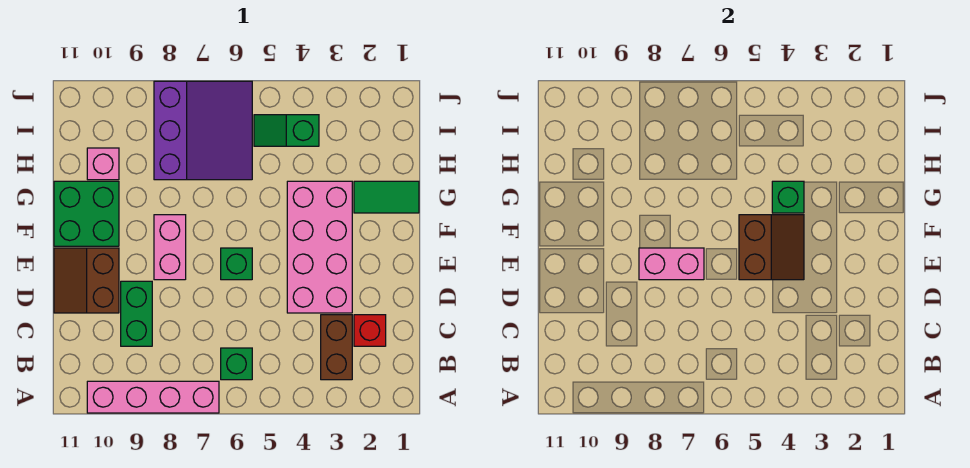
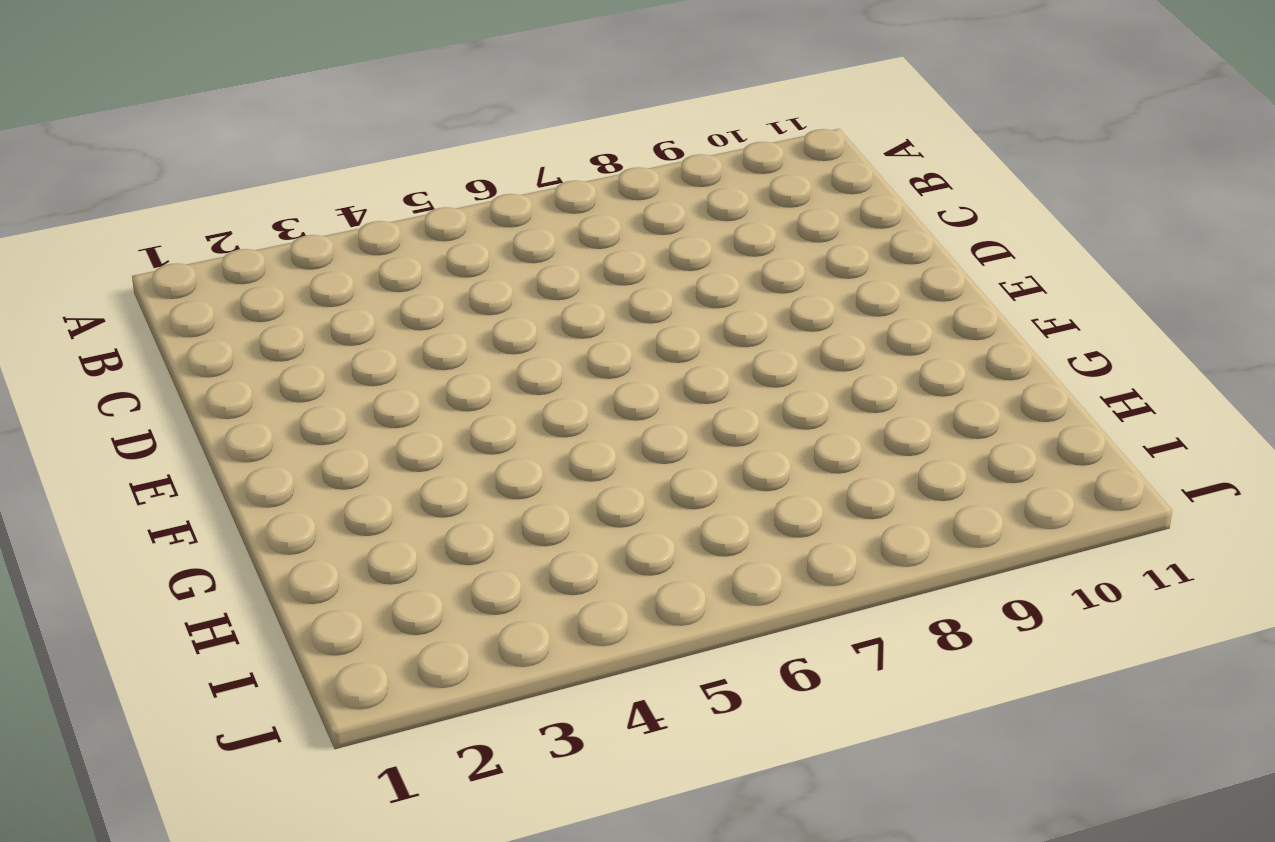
none -> pink 1x4 brick [87,381,219,413]
none -> brown 1x2 brick [321,315,352,380]
none -> green 1x1 brick [221,348,252,380]

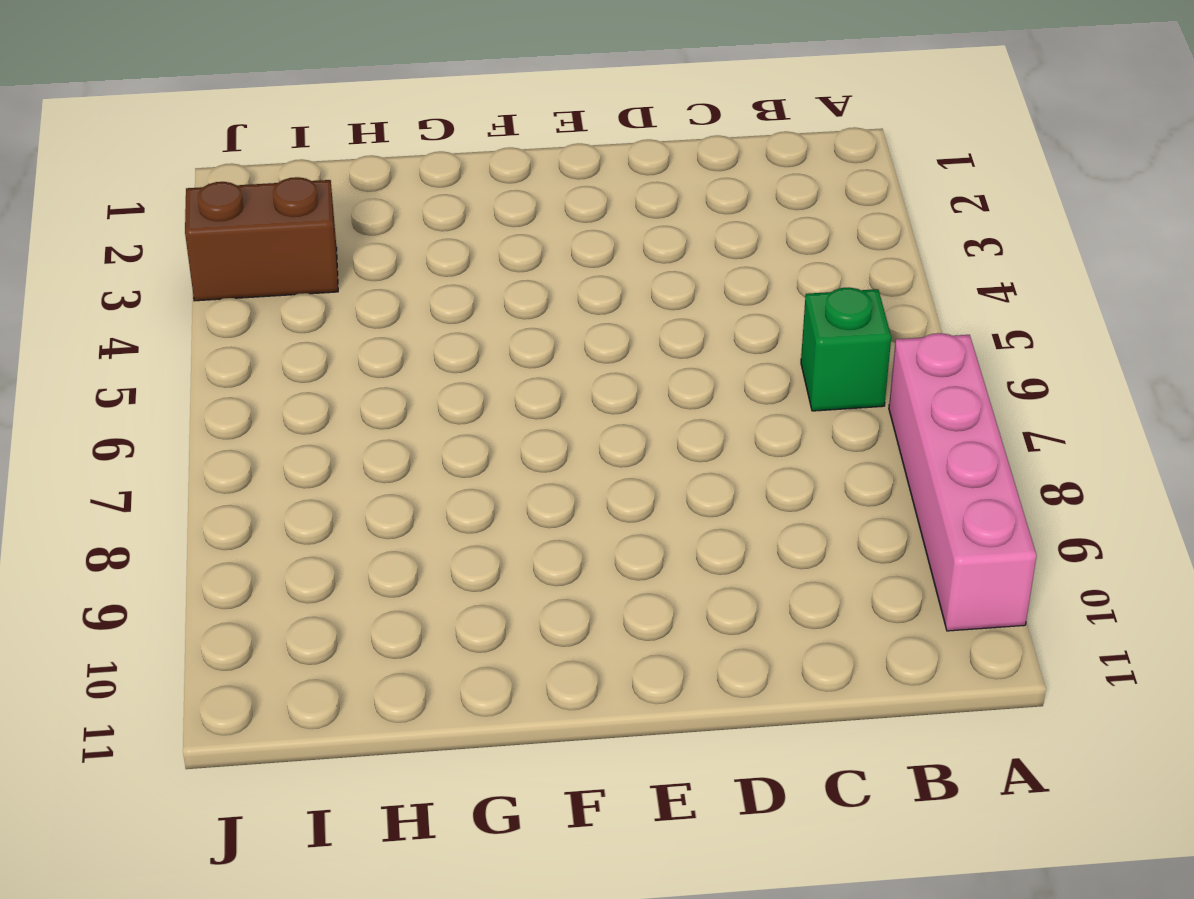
brown 1x2 brick [185,177,338,301] -> brown 1x2 brick moved to [321,315,352,380]
none -> red 1x1 brick [354,315,386,346]
none -> green 1x2 brick [121,281,152,346]
none -> pink 2x4 brick [287,181,352,313]

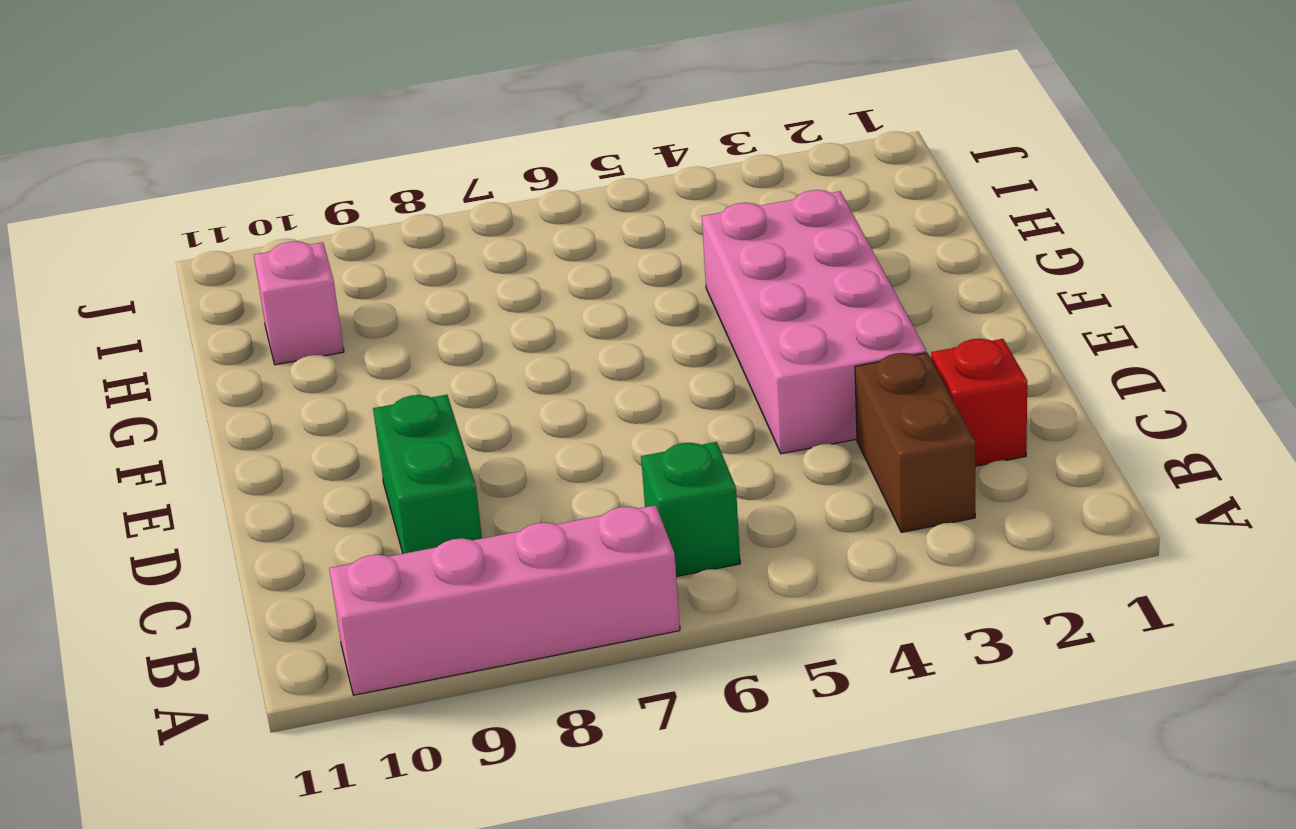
none -> brown 2x2 slope [54,248,119,313]
none -> green 1x1 brick [221,248,252,280]
none -> pink 1x2 brick [154,215,186,280]

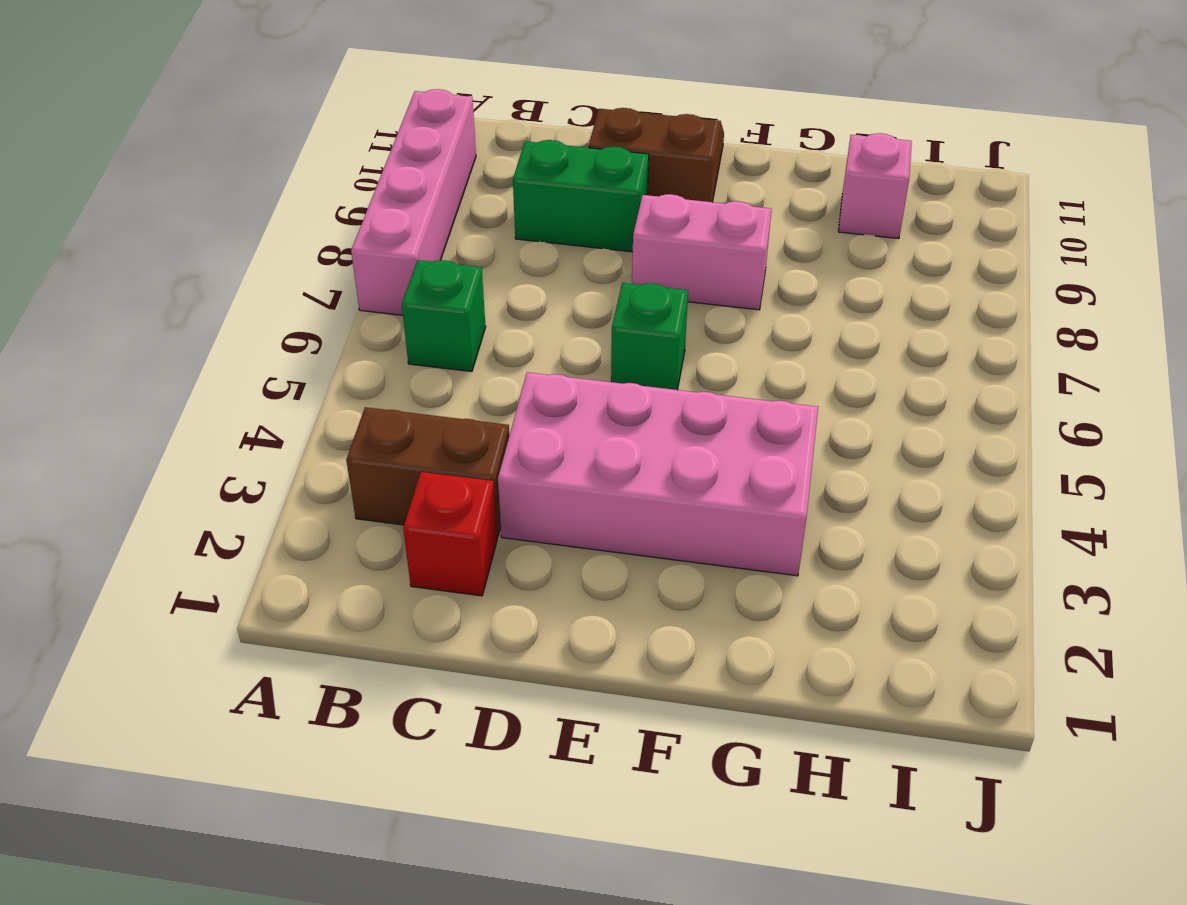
none -> green 2x2 brick [54,181,119,246]
none -> green 1x2 tile [354,181,419,213]
none -> purple 3x3 slope [154,81,252,180]

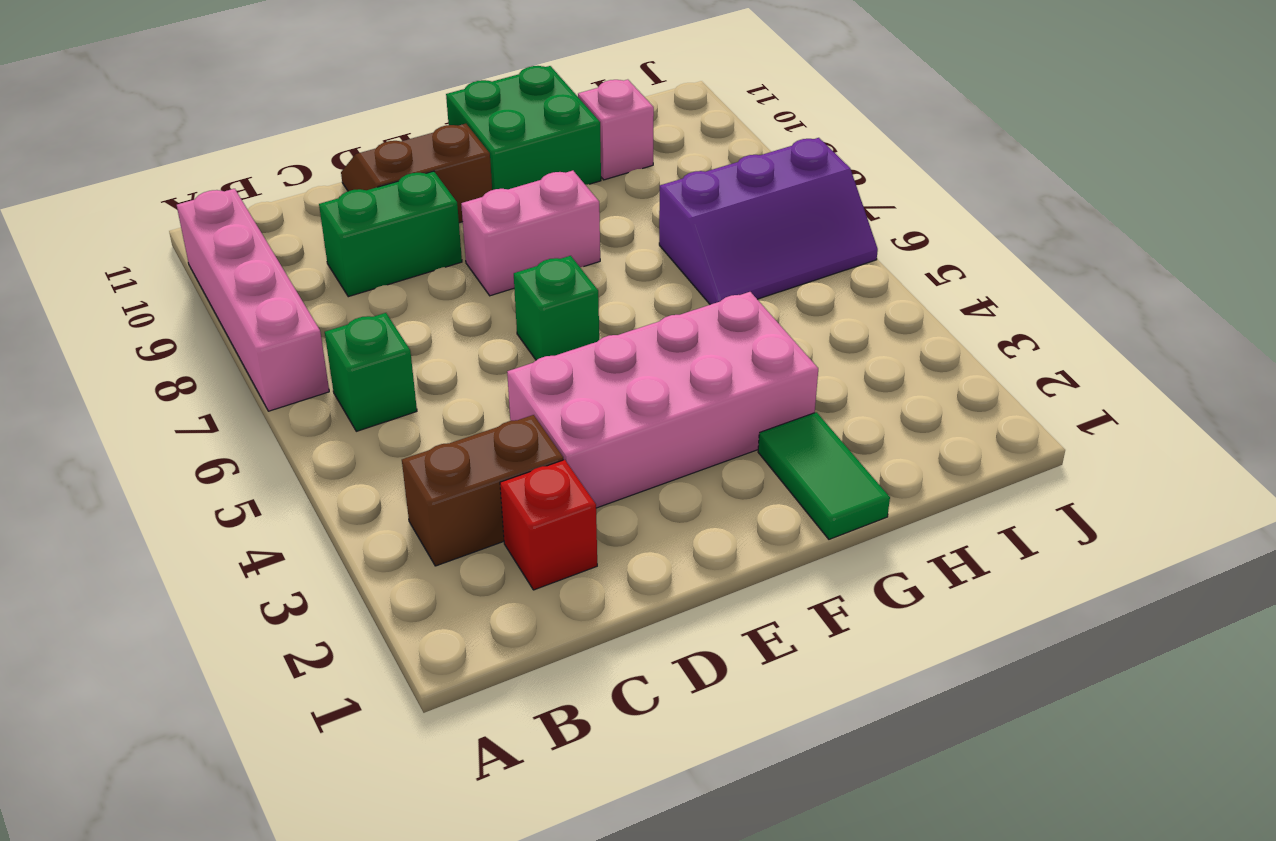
purple 2x3 slope [659,138,878,305] -> purple 3x3 slope [154,81,252,180]
none -> green 1x2 slope [254,115,319,146]
none -> brown 2x2 slope [739,215,804,280]
none -> pink 1x2 brick [639,248,704,280]

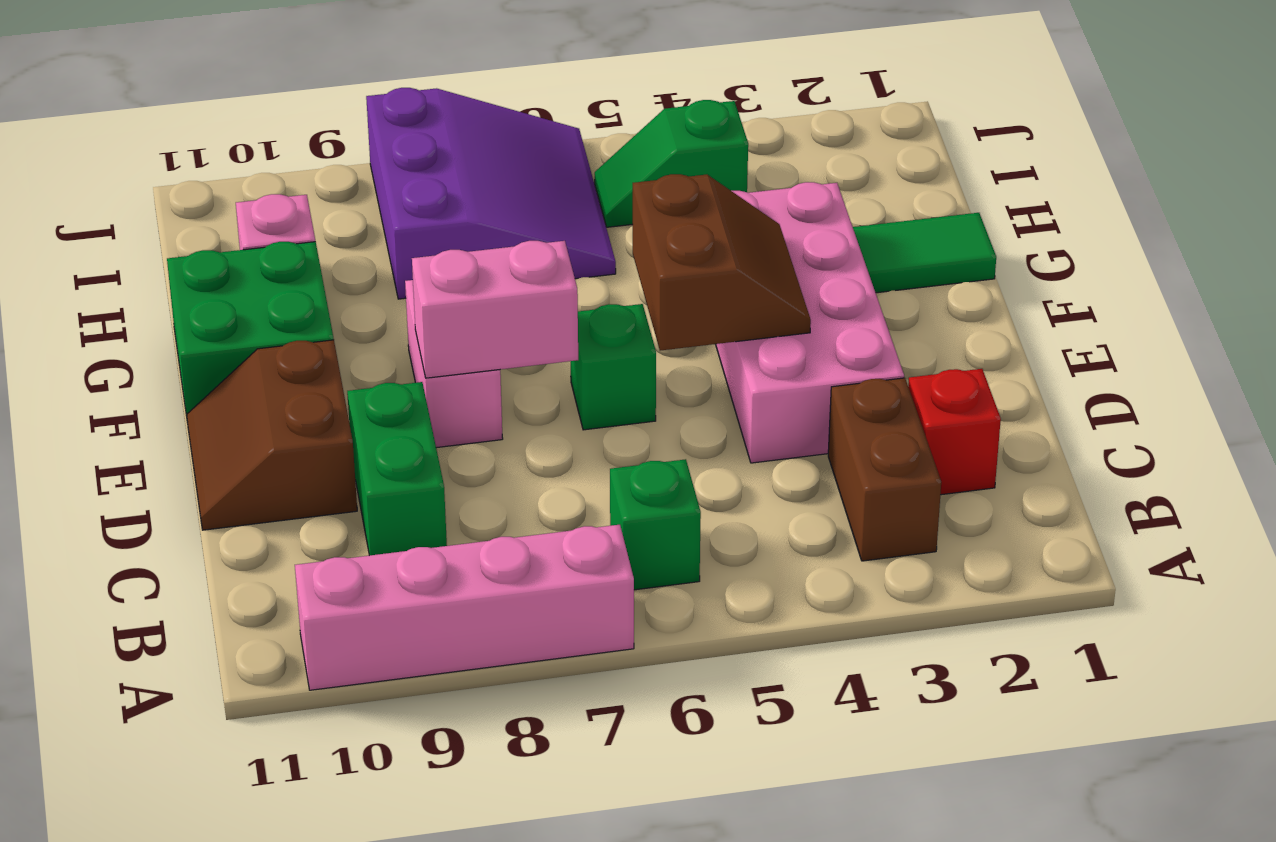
none -> green 1x1 brick [772,181,804,213]

